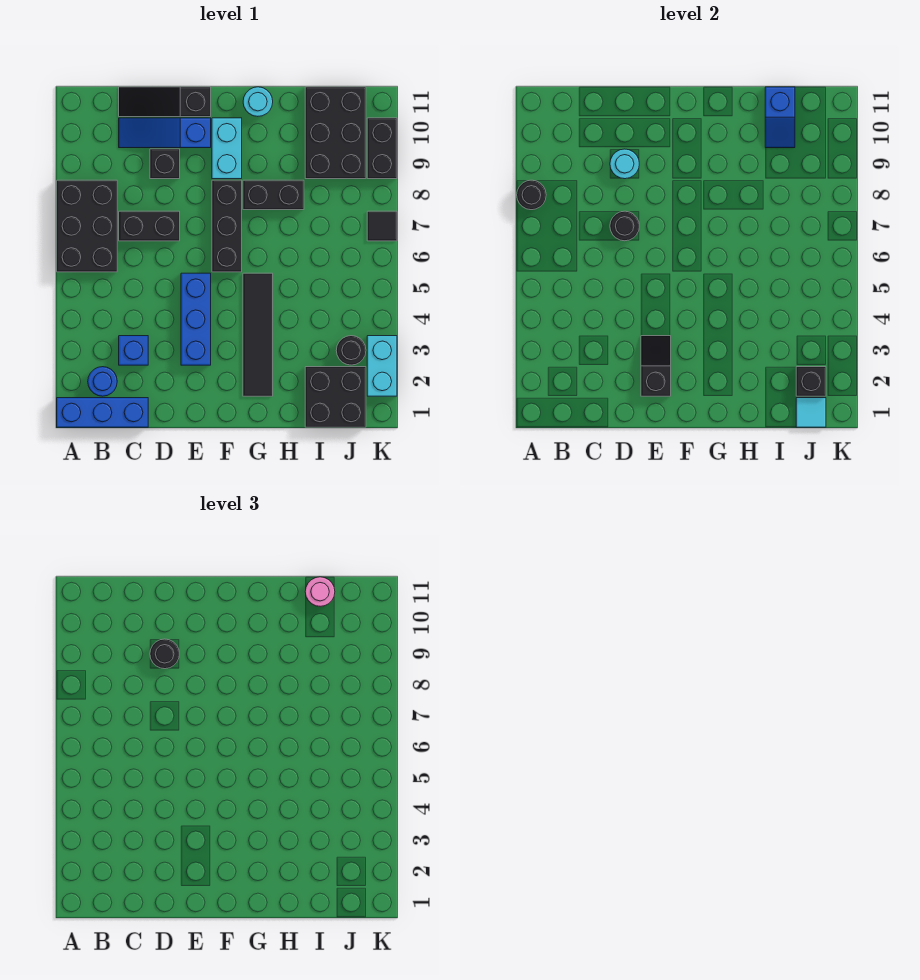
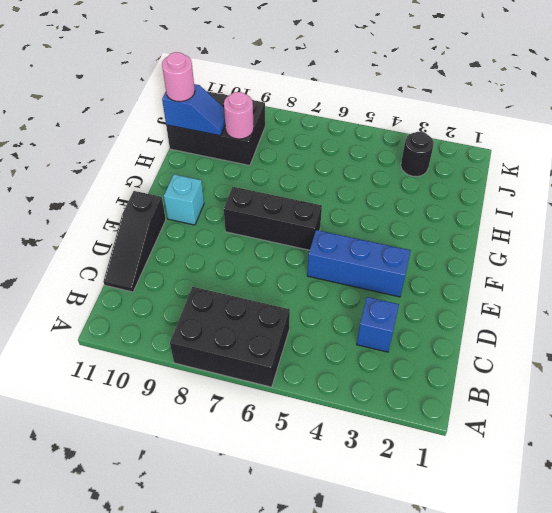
cyan 1x1 brick [164,174,204,225] -> cyan 1x2 brick [212,118,242,179]
pink 1x1 round brick [224,92,254,139] -> none
none -> blue 1x3 brick [57,398,148,427]
none -> blue 1x1 round brick [88,367,117,396]
none -> black 1x2 brick [119,211,180,241]

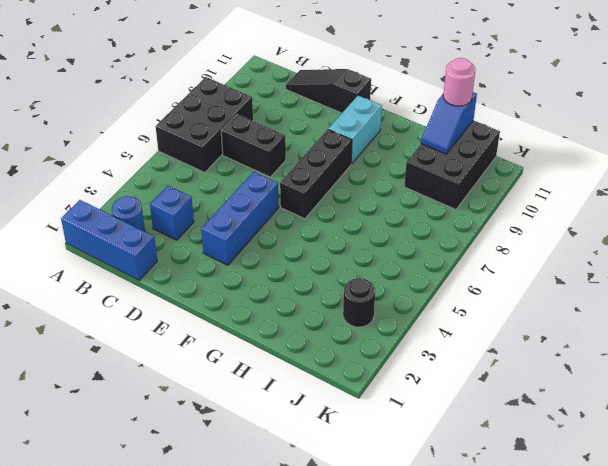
none -> blue 1x3 slope [119,118,211,148]
none -> black 1x1 brick [150,149,180,179]
none -> black 1x4 tile [243,273,273,396]

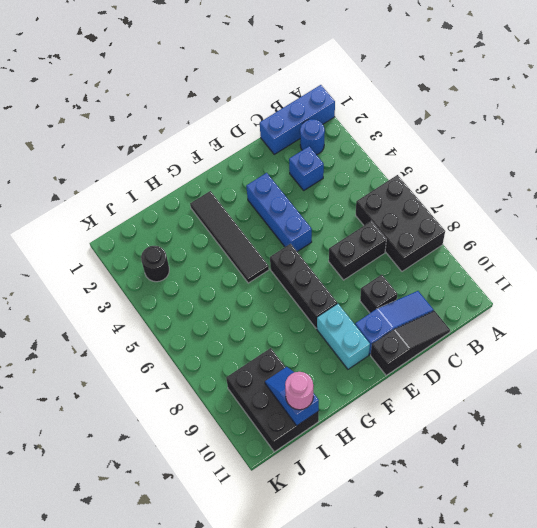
none -> black 1x2 brick [243,180,304,210]
none -> cyan 1x1 round brick [243,87,273,116]
none -> black 2x2 brick [305,367,366,427]

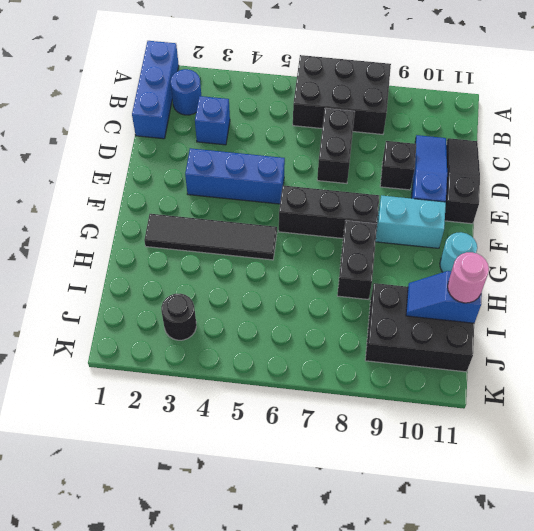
none -> black 2x2 brick [305,367,366,427]
none -> cyan 1x2 brick [367,336,397,396]
none -> black 1x1 tile [367,211,397,241]

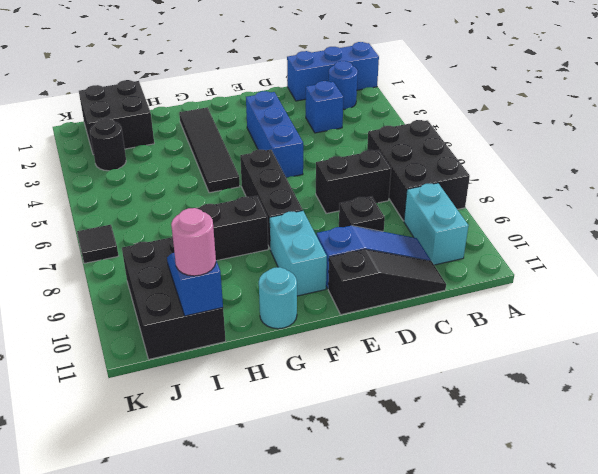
cyan 1x2 brick [404,183,469,265] -> cyan 1x2 brick moved to [367,336,397,396]
none -> black 1x2 brick [367,118,397,179]
none -> black 1x1 round brick [517,180,546,210]
none -> black 1x1 round brick [610,211,639,241]

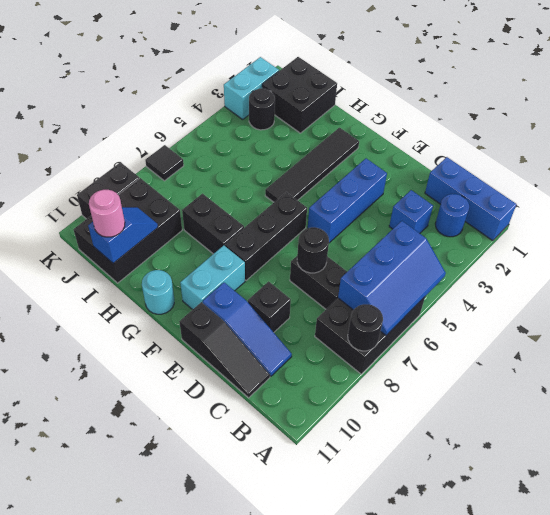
blue 2x3 slope [338,221,446,335] -> none
none -> cyan 1x1 round brick [610,149,639,179]
none -> black 1x2 slope [641,336,671,396]
none -> cyan 1x1 tile [796,398,826,427]

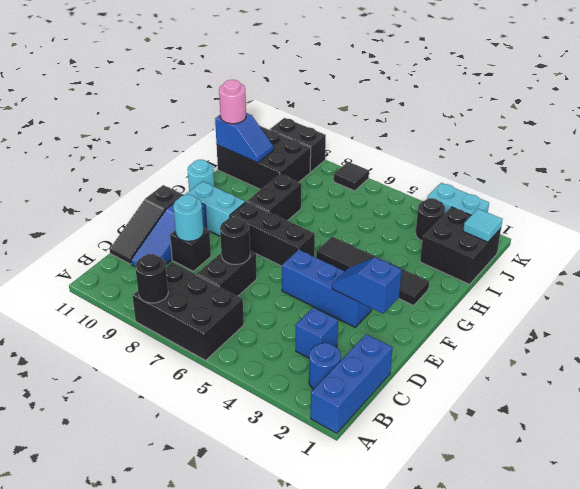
blue 1x2 slope [332,257,402,313] -> black 1x2 slope [641,336,671,396]
none -> black 1x1 brick [796,367,826,396]
none -> black 1x1 round brick [150,639,179,669]

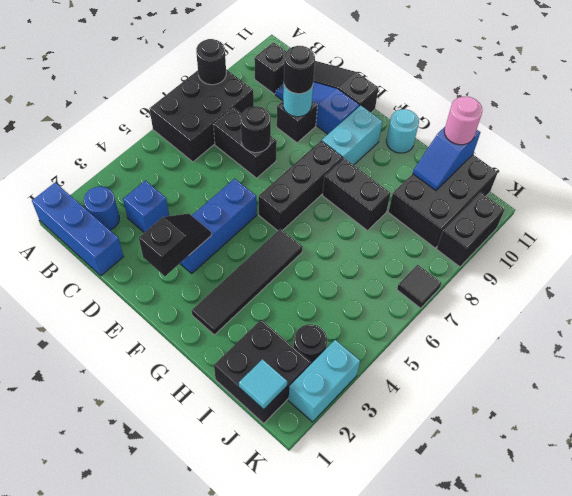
black 1x1 brick [254,42,286,94] -> black 1x1 brick moved to [796,367,826,396]

